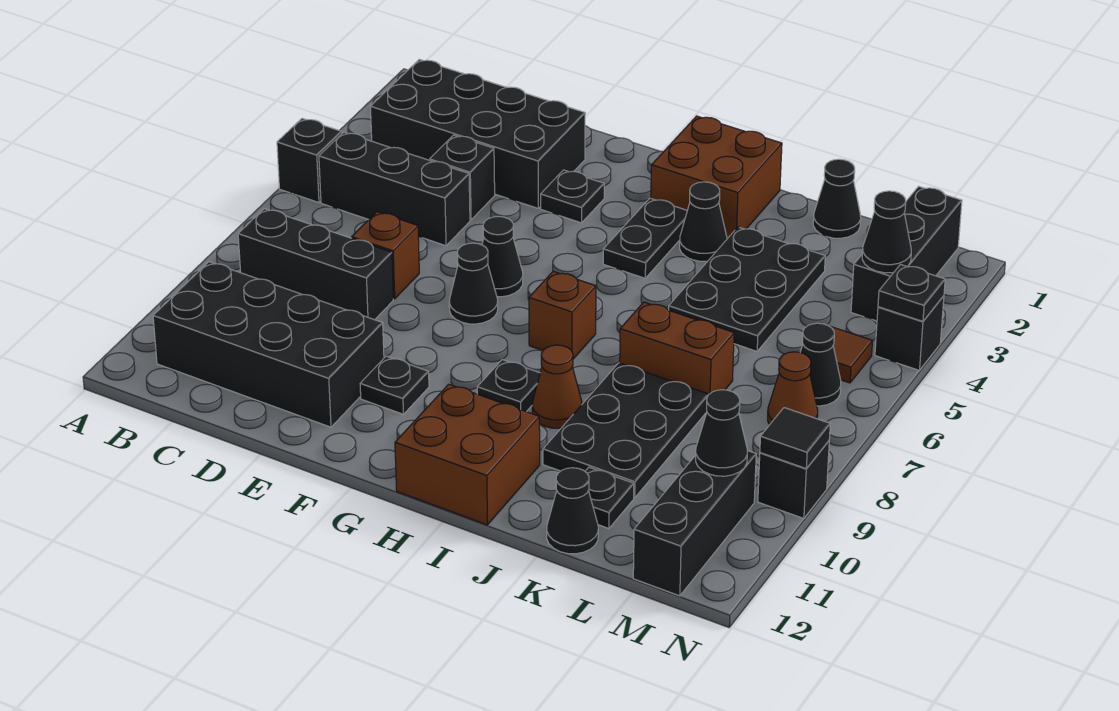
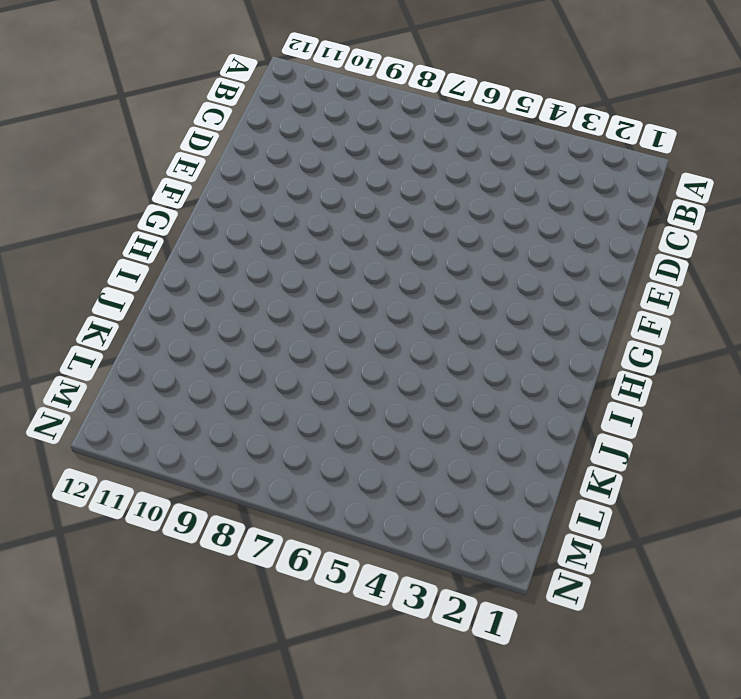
none -> black 1x1 brick [277,118,342,203]
none -> black 2x4 brick [370,59,585,209]
none -> black 1x3 brick [319,132,470,246]
none -> black 1x3 brick [238,209,393,320]

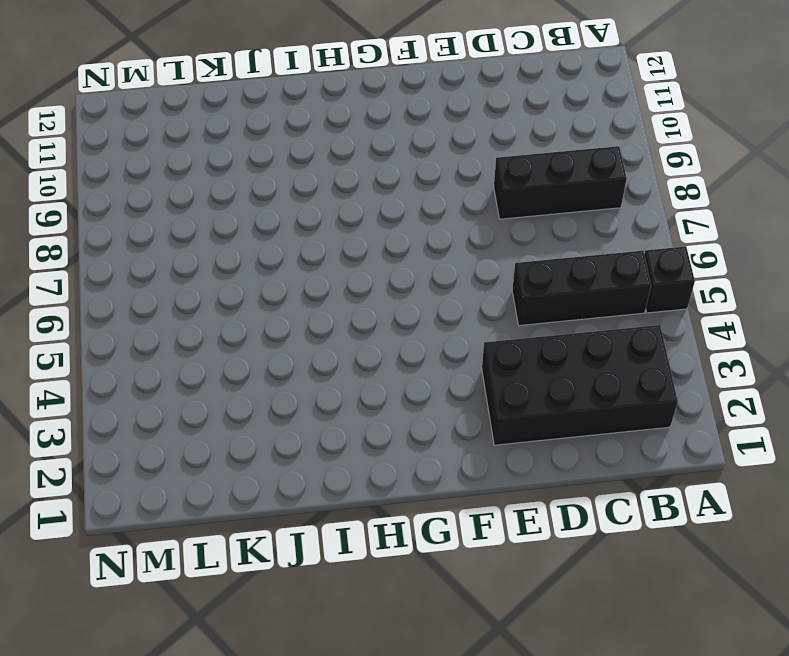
none -> black 2x4 brick [153,262,384,427]
none -> black 1x1 brick [430,135,495,220]
none -> brown 1x1 brick [352,212,419,299]
none -> black 1x1 plate [541,170,604,223]

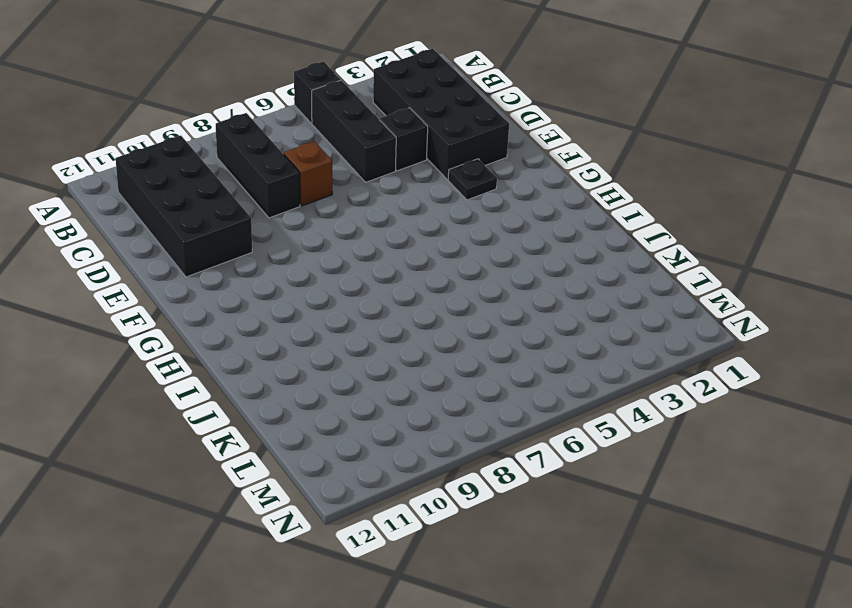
none -> black 1x1 cone [482,216,523,297]
none -> black 1x1 cone [449,243,498,324]
none -> black 1x1 plate [360,356,429,414]
none -> brown 2x2 brick [651,116,782,238]

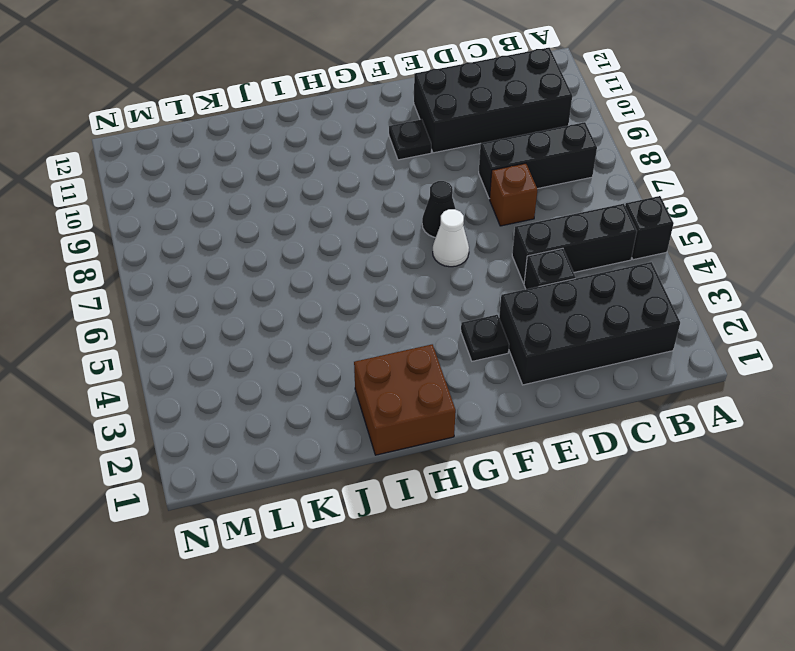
white 1x1 cone [433,209,469,267] -> black 1x1 cone [482,216,523,297]
none -> black 1x2 plate [603,198,687,278]
none -> brown 1x1 brick [529,271,596,359]
none -> black 1x1 plate [477,359,540,412]
none -> brown 2x2 brick [395,384,540,525]

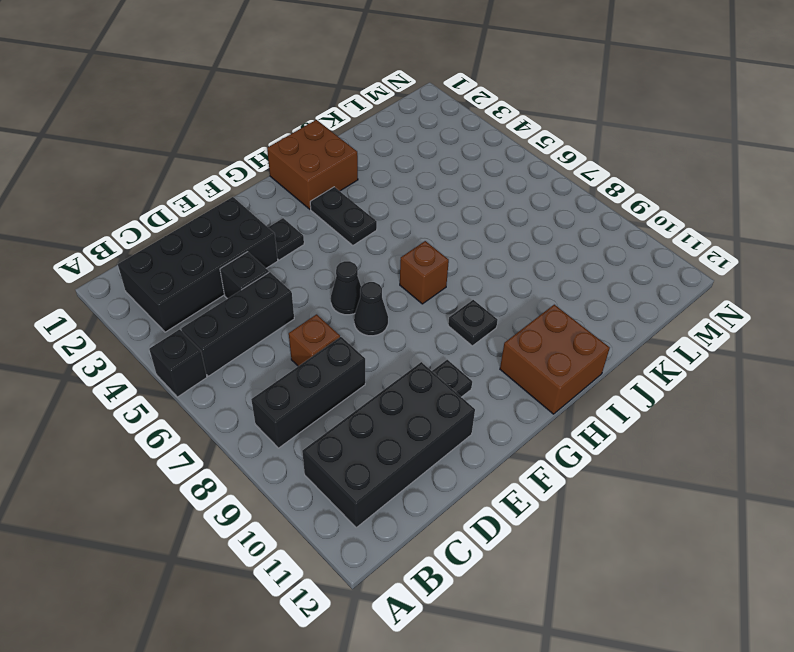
none -> black 1x1 cone [680,182,727,261]
none -> brown 1x1 cone [532,345,582,428]
none -> black 2x3 plate [669,227,825,351]
none -> brown 1x2 brick [620,302,734,394]

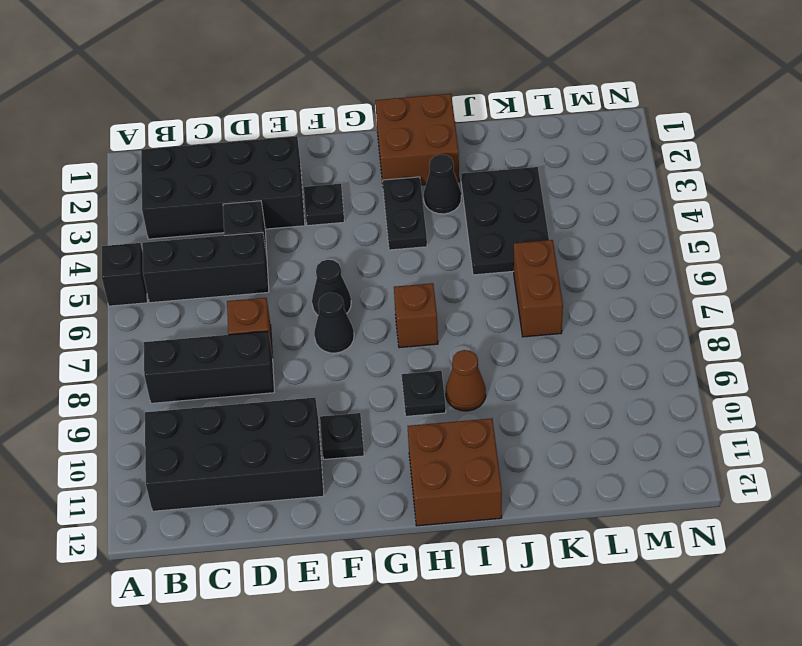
brown 1x2 brick [514,240,563,337] -> brown 1x2 brick turned to [620,302,734,394]
none -> black 2x3 plate [543,363,709,498]
none -> black 1x1 cone [813,159,861,238]
none -> black 1x1 plate [585,467,634,529]
none -> black 1x1 cone [547,468,598,554]

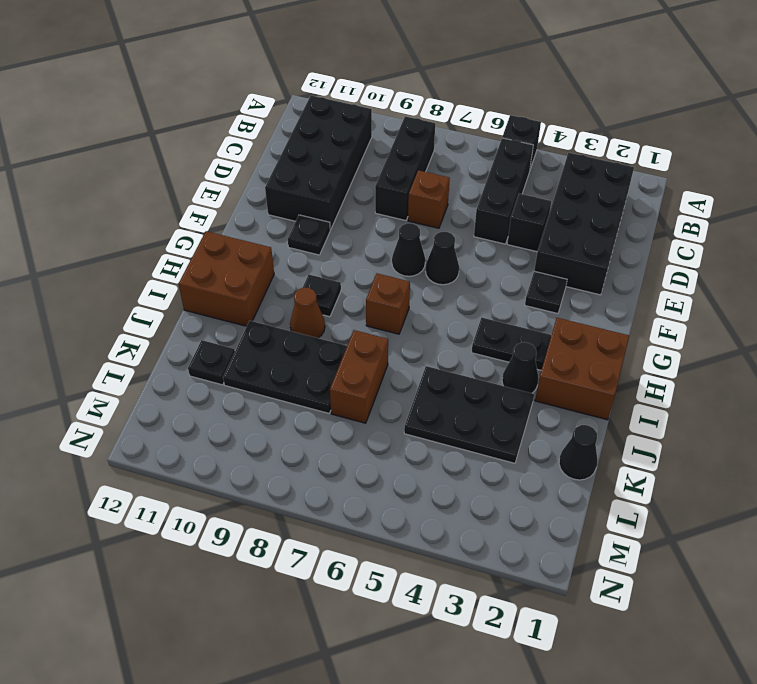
none -> black 1x1 cone [547,468,598,554]
none -> black 1x3 brick [851,186,962,321]
none -> brown 1x1 tile [830,326,873,383]
none -> black 1x1 cone [800,323,841,406]

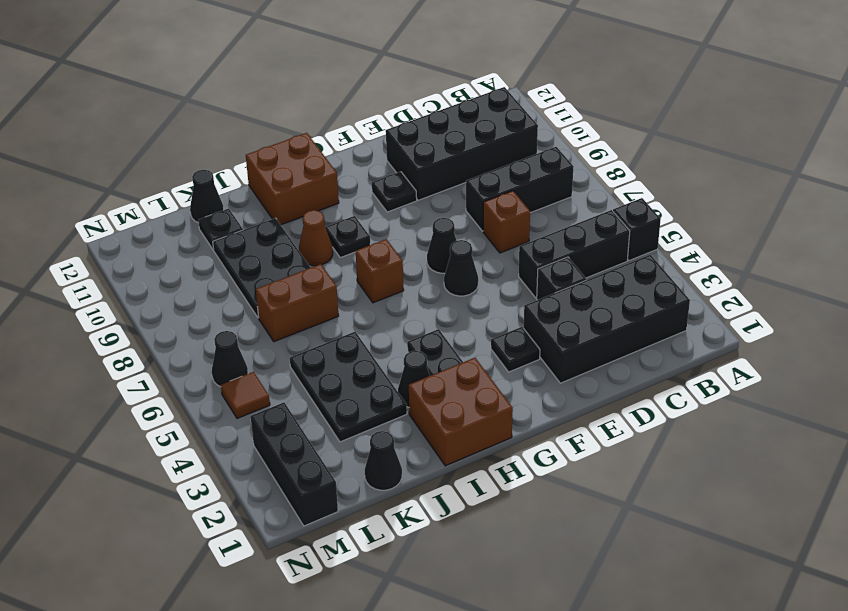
none -> brown 1x1 cone [768,352,818,425]
none -> black 1x3 brick [633,451,756,596]
none -> black 1x1 brick [875,296,944,370]
none -> black 1x1 brick [758,441,829,518]

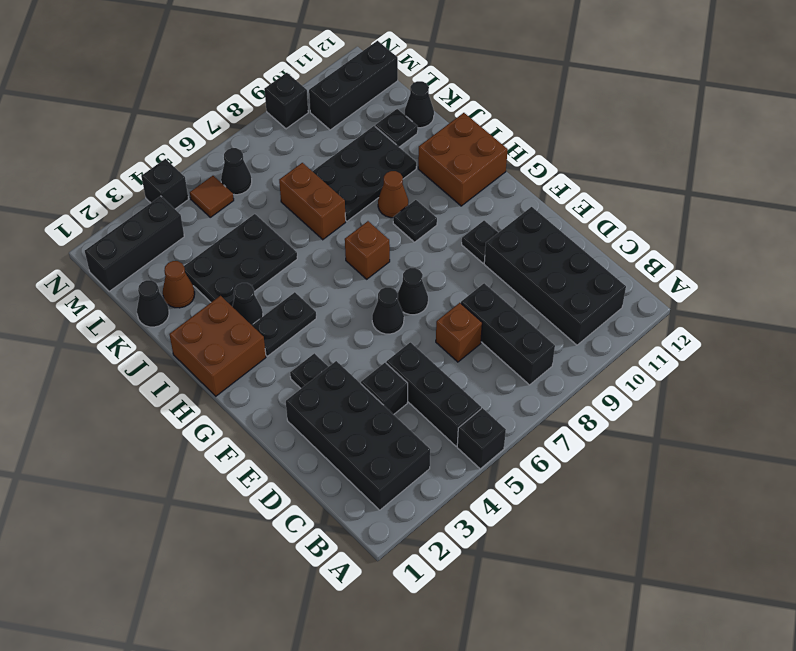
brown 1x1 cone [163,261,195,308] -> brown 1x1 cone moved to [768,352,818,425]
none -> black 1x1 cone [862,191,911,273]
none -> black 1x1 cone [696,390,747,476]
none -> black 1x1 plate [878,265,945,321]
none -> black 1x1 tile [760,408,830,469]

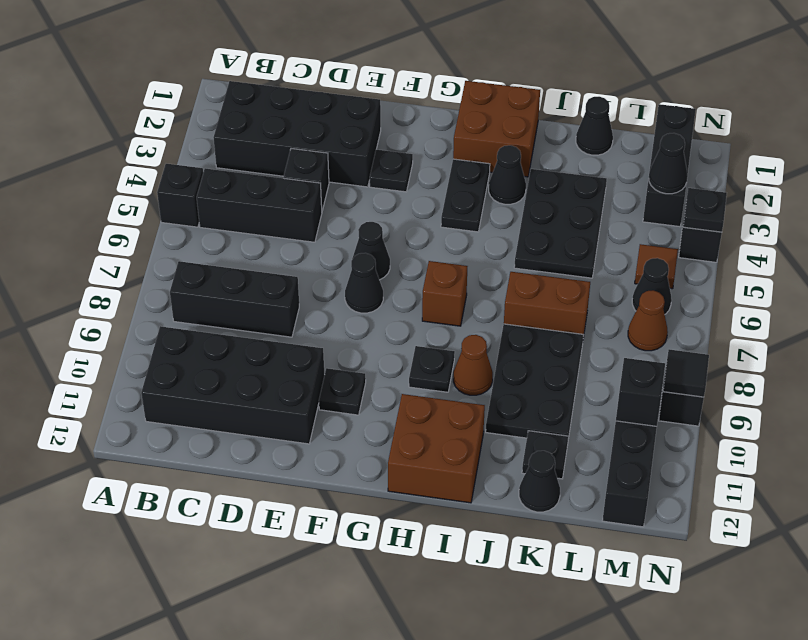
black 1x1 brick [616,358,665,426] -> black 1x1 cone [696,390,747,476]
none -> brown 1x1 brick [352,212,419,299]

